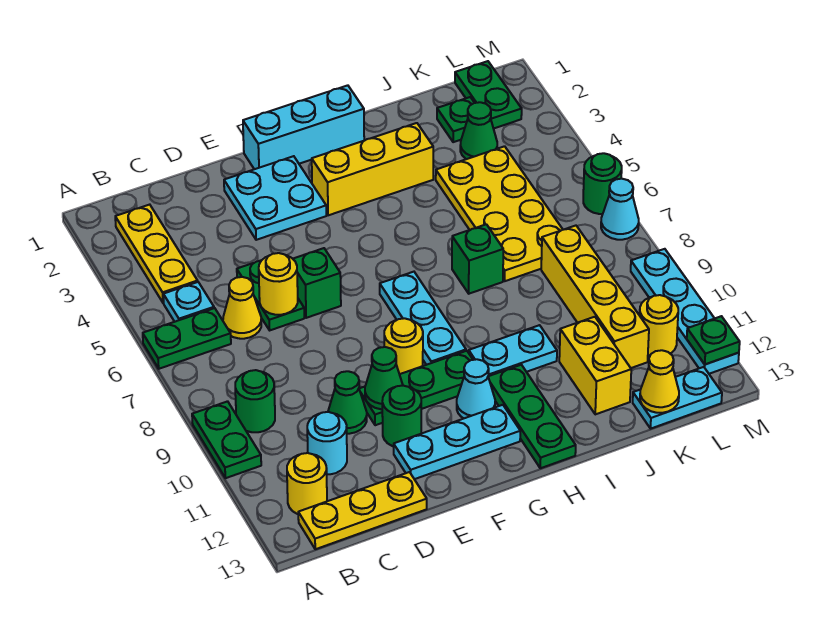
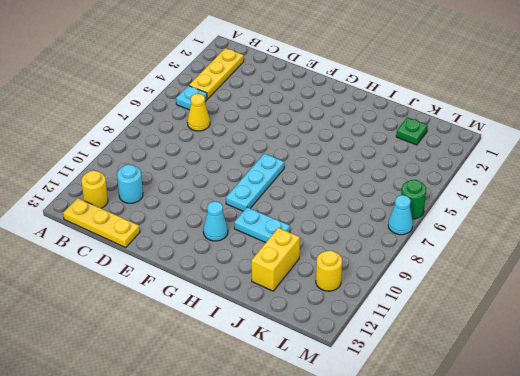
none -> green 1x2 plate [143,308,231,369]
none -> green 1x2 plate [192,401,261,478]
none -> green 1x1 round brick [235,370,275,432]
none -> green 1x2 plate [237,260,304,330]

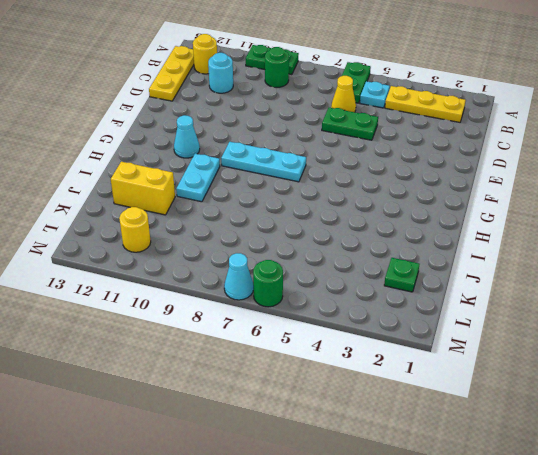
none -> green 1x1 cone [328,371,367,434]
none -> cyan 2x2 plate [224,156,326,240]
none -> green 1x1 brick [293,248,341,318]
none -> green 1x3 plate [359,351,473,425]

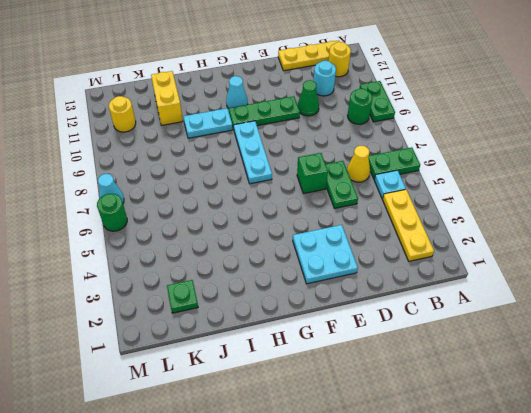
none -> green 1x1 round brick [382,386,421,447]
none -> cyan 1x3 plate [394,405,520,479]
none -> cyan 1x3 brick [243,85,364,169]
none -> yellow 1x1 round brick [384,318,423,374]

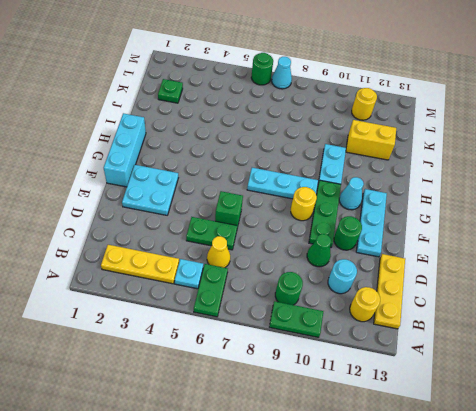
none -> yellow 1x3 brick [312,123,433,215]
none -> green 1x3 plate [488,365,576,468]
none -> green 1x1 brick [452,224,503,294]
none -> yellow 2x4 plate [436,146,563,281]

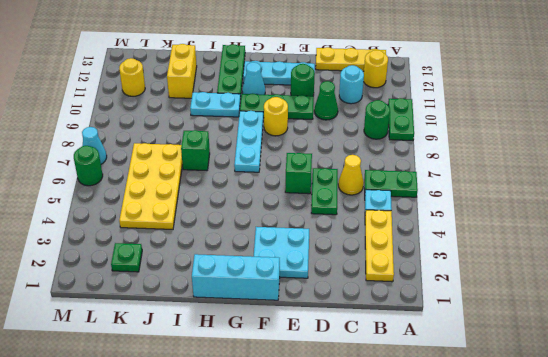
none -> yellow 1x3 brick [312,123,433,215]
none -> green 1x1 cone [460,102,497,159]
none -> yellow 1x4 brick [541,226,649,368]
none -> cyan 1x2 plate [633,367,722,428]

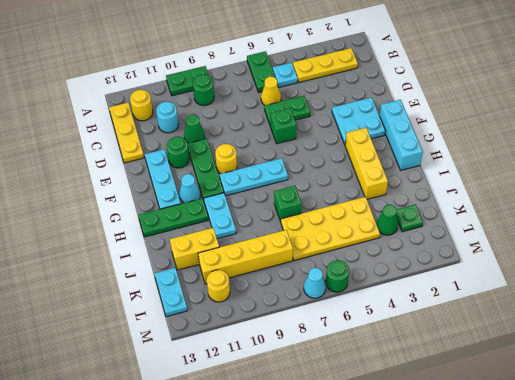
none -> green 1x2 plate [455,61,522,129]
none -> cyan 1x4 plate [631,249,739,374]
none -> yellow 1x1 round brick [259,253,298,315]
none -> green 1x1 cone [365,347,403,409]

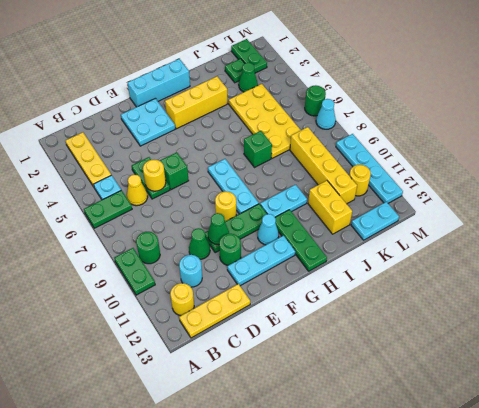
none -> yellow 1x1 cone [640,350,679,413]
none -> green 1x1 plate [687,316,740,364]

